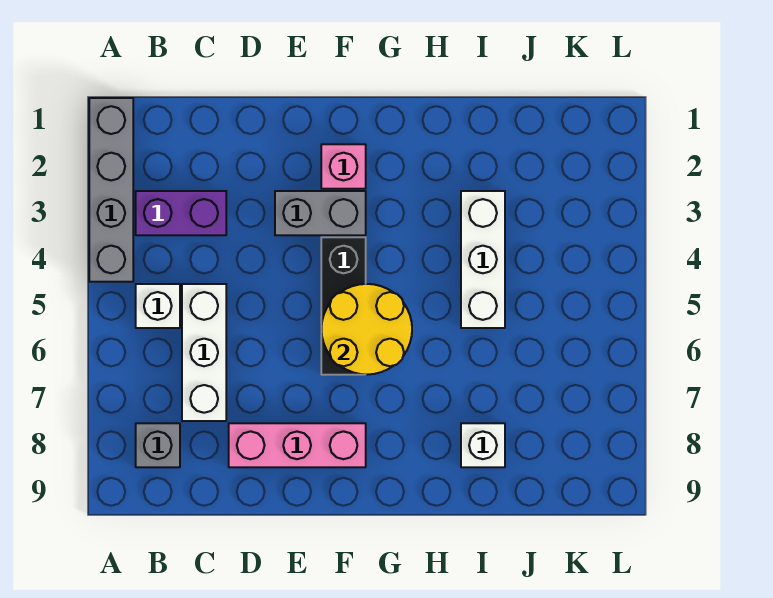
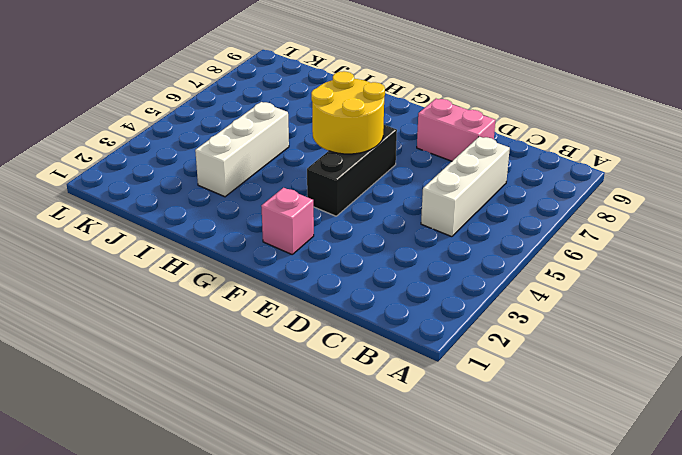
pink 1x2 brick [417,99,495,161] -> pink 1x3 brick [229,423,366,467]
none -> grey 1x4 brick [89,98,133,282]
none -> purple 1x2 brick [136,191,226,235]
none -> white 1x1 brick [136,284,180,328]

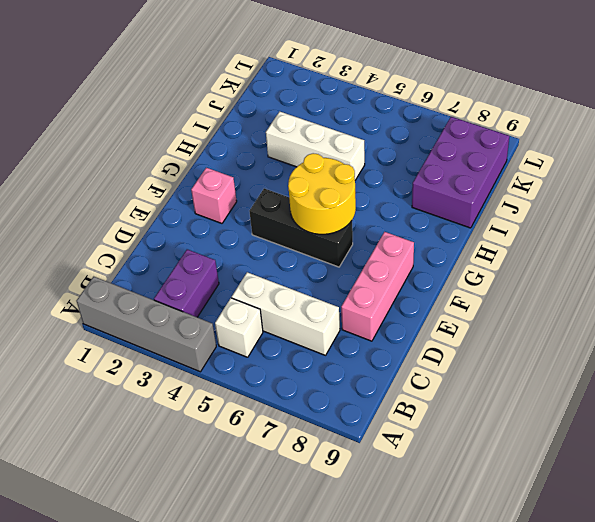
purple 2x3 brick [412,117,509,228] -> white 1x1 brick [461,423,505,467]
none -> grey 1x1 brick [136,423,180,467]
none -> grey 1x2 brick [275,191,366,235]

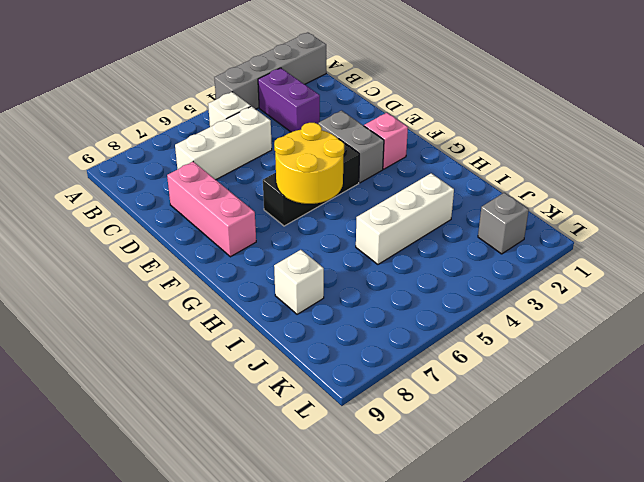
grey 1x1 brick [478,193,529,254] -> grey 1x1 brick moved to [136,423,180,467]

